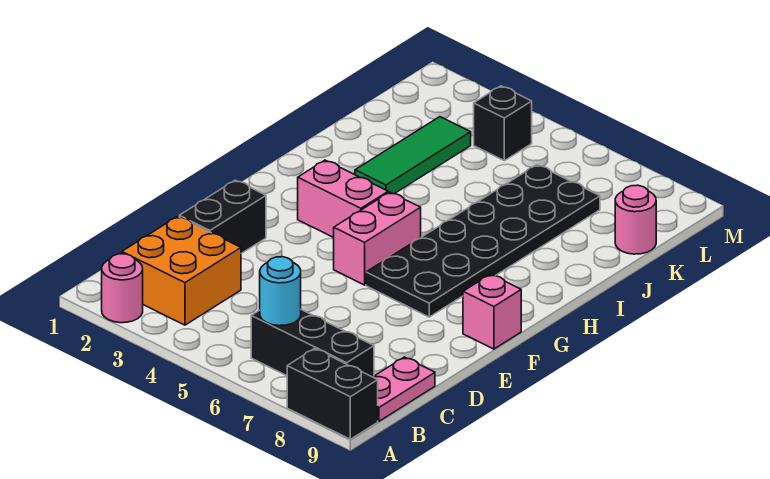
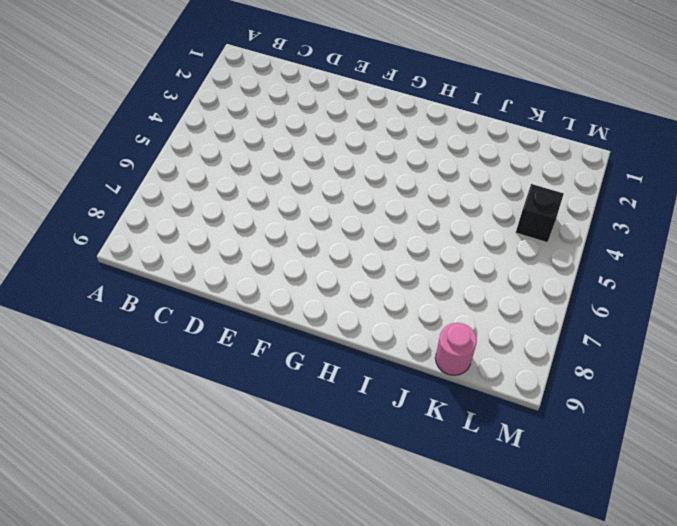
none -> pink 1x1 round brick [102,254,143,323]
none -> black 1x2 brick [287,349,378,439]
none -> orange 2x2 brick [122,216,241,325]

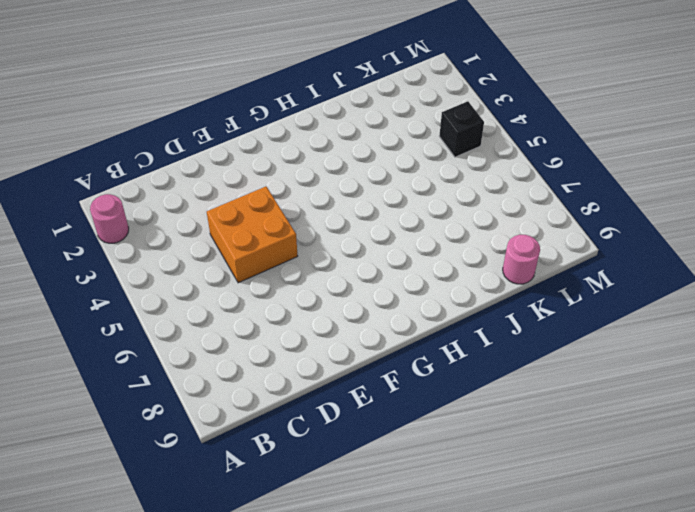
orange 2x2 brick [207,186,298,283] -> orange 2x2 brick moved to [122,216,241,325]
none -> black 1x2 brick [287,349,378,439]
none -> black 1x3 brick [251,310,374,377]
none -> pink 1x2 plate [373,357,435,421]

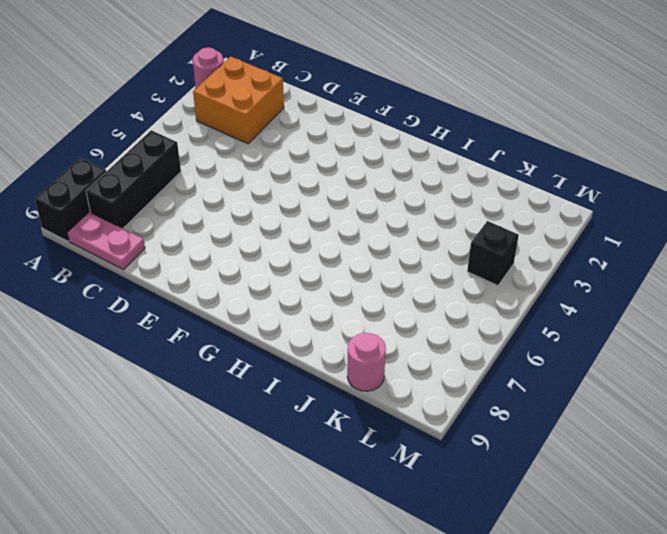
none -> black 1x2 brick [179,180,266,253]
none -> pink 1x2 brick [334,192,421,285]
none -> black 2x6 plate [366,165,600,317]

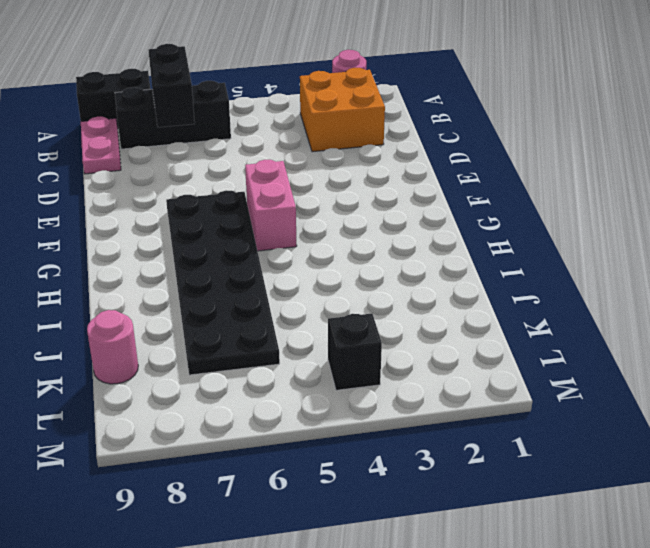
black 1x2 brick [149,44,195,127] -> black 1x2 brick moved to [179,180,266,253]
none -> pink 1x1 brick [463,274,521,349]
none -> pink 1x2 brick [298,160,388,238]
none -> green 1x3 tile [355,117,471,194]

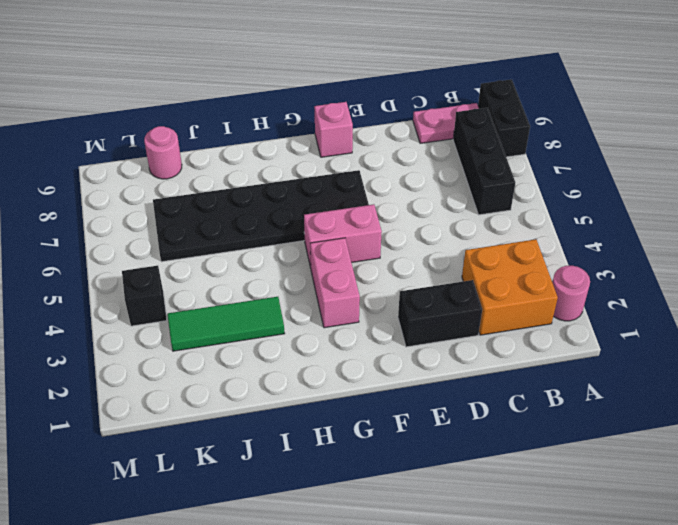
none -> cyan 1x1 round brick [260,257,301,326]

